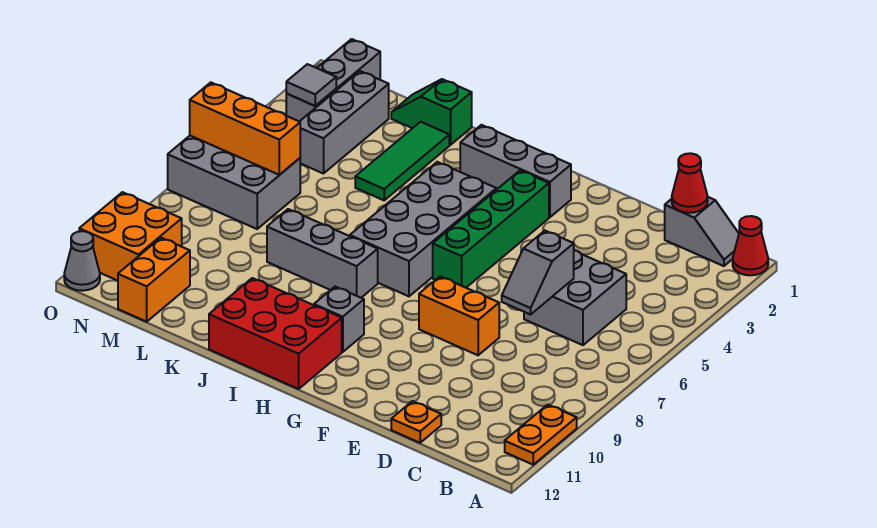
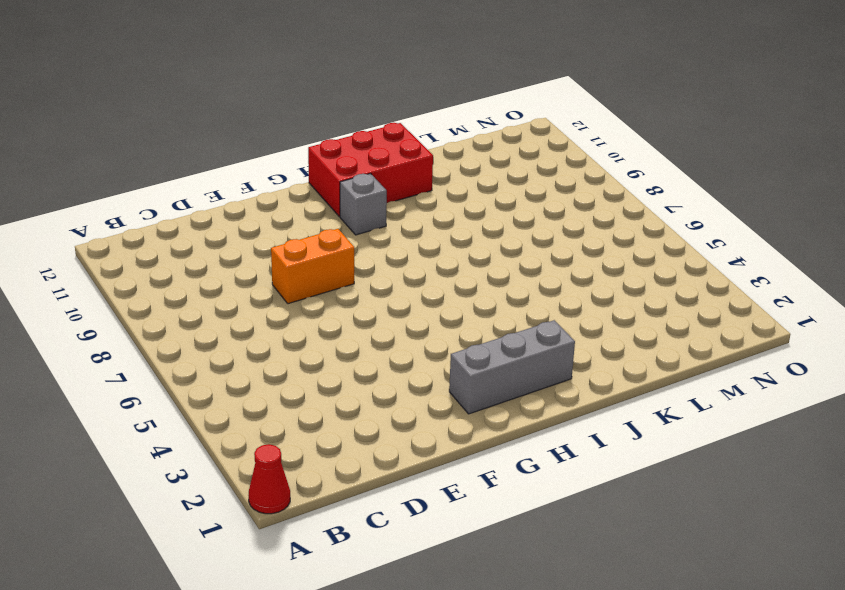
none -> orange 1x2 plate [505,405,577,465]
none -> grey 1x2 slope [665,197,739,266]
none -> grey 2x2 brick [524,250,626,345]

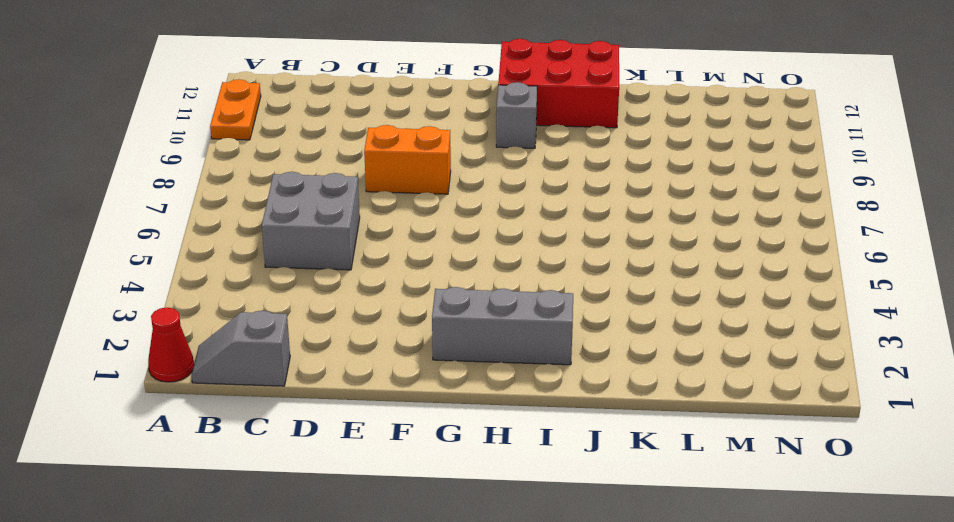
none -> orange 1x1 plate [391,401,441,443]
none -> green 1x4 brick [433,170,549,288]
none -> grey 2x4 brick [350,162,496,296]

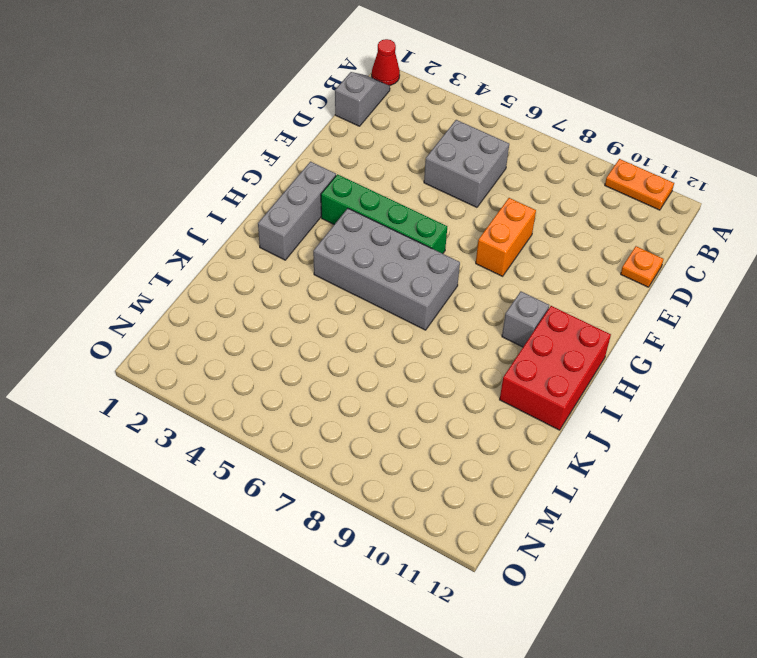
none -> grey 1x3 brick [267,209,378,298]
none -> green 1x2 slope [391,79,472,145]
none -> green 1x3 tile [355,122,449,200]

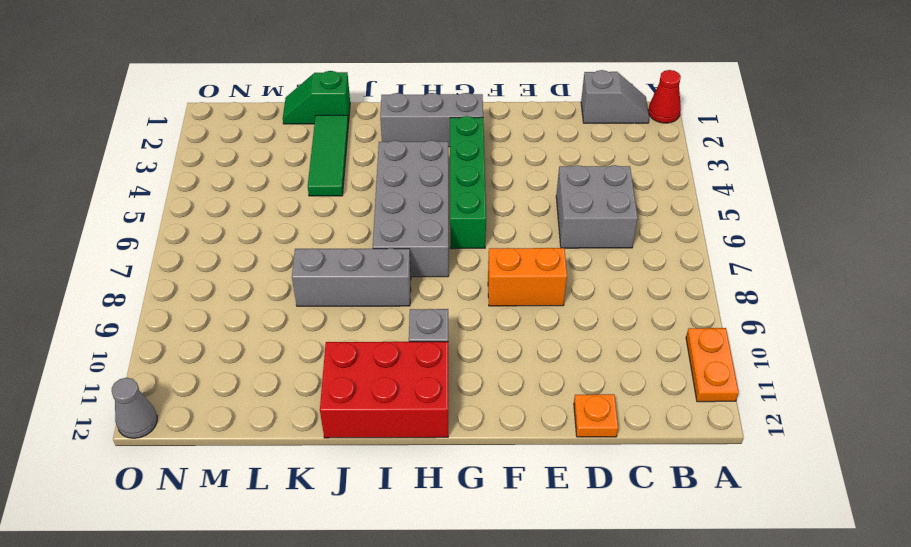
none -> grey 1x3 brick [300,71,389,174]
none -> grey 2x3 brick [168,136,300,229]
none -> orange 1x2 brick [118,238,190,322]

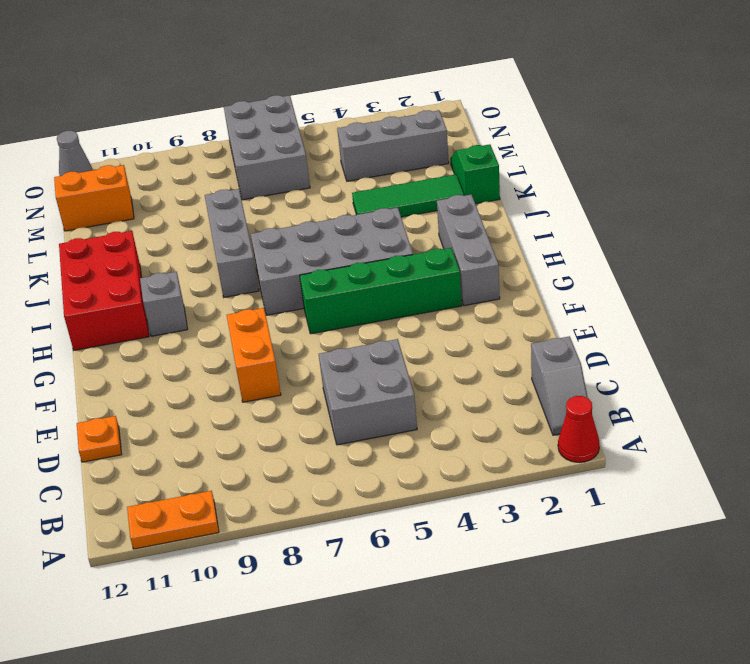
none -> grey 1x3 brick [286,39,380,122]
none -> orange 2x2 brick [79,192,182,281]
none -> red 1x1 cone [672,153,708,213]

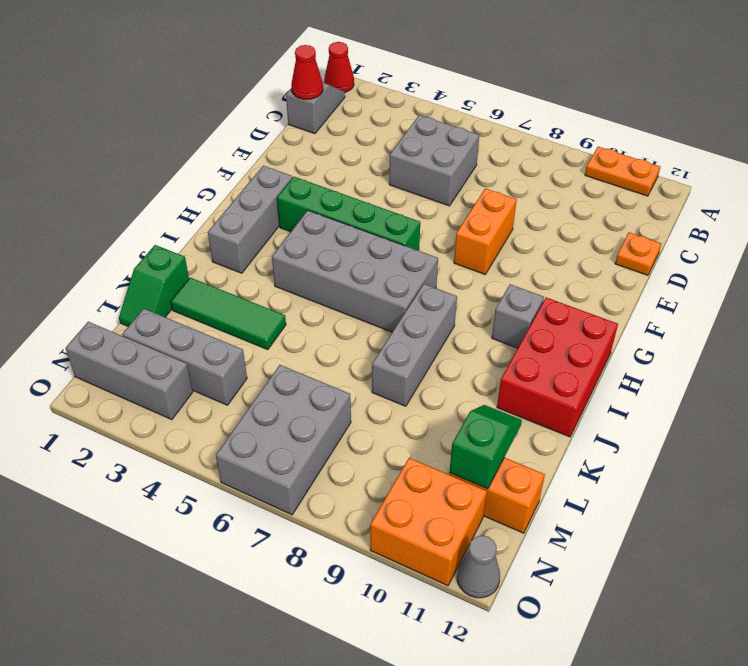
green 1x2 slope [450,405,522,489] -> none
none -> grey 1x2 slope [502,231,574,315]
none -> orange 1x3 brick [190,82,300,175]
none -> grey 1x1 tile [286,64,336,106]

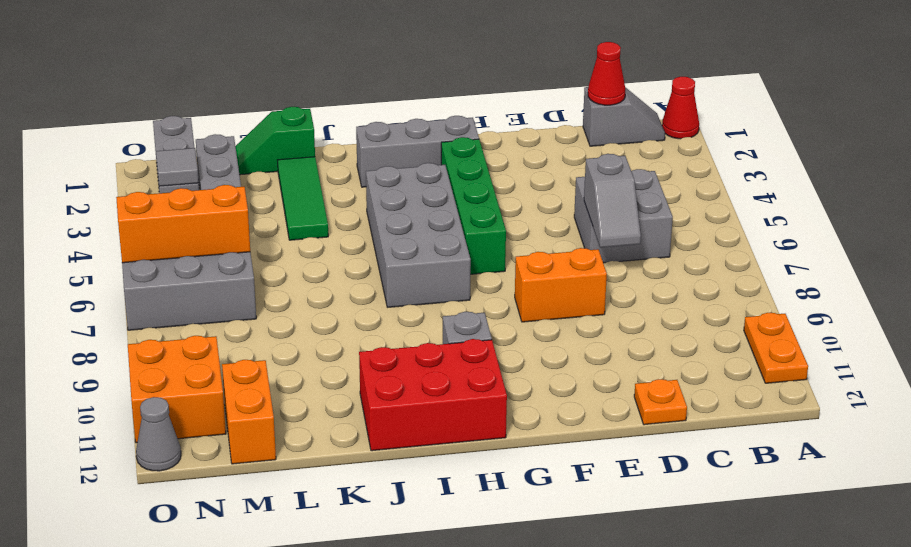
none -> grey 1x3 brick [267,209,378,298]

